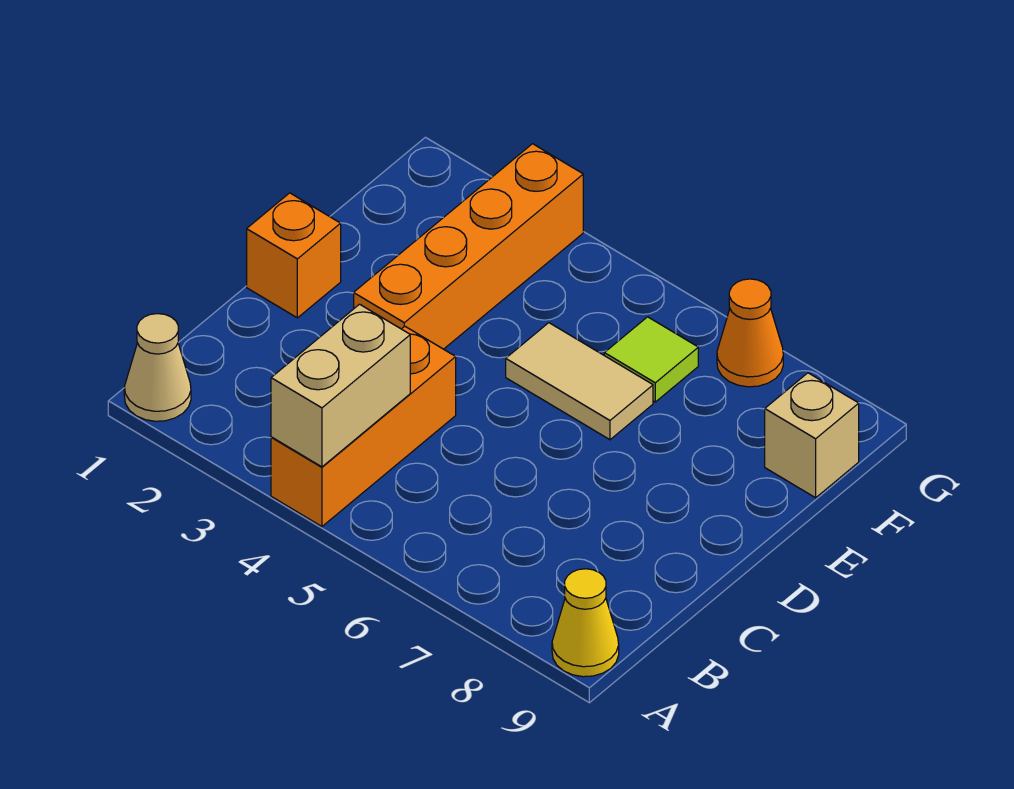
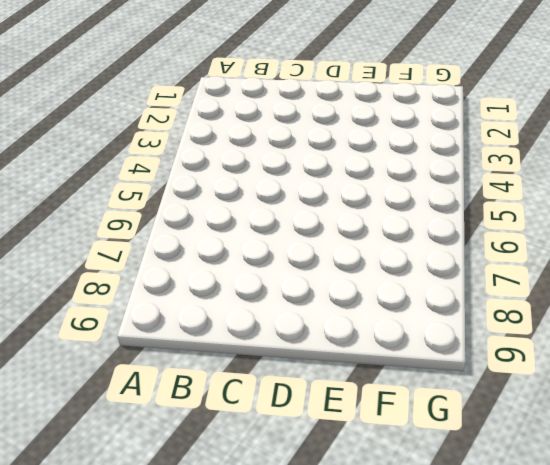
none -> tan 1x1 cone [124,314,191,421]
none -> orange 1x3 brick [271,326,456,526]

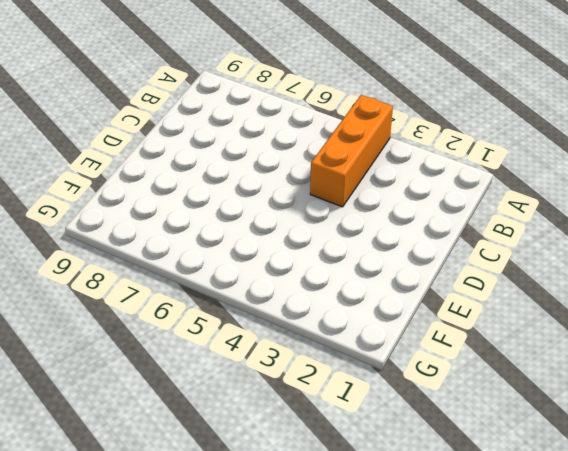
none -> tan 1x1 cone [124,314,191,421]
none -> yellow 1x1 cone [552,569,619,677]

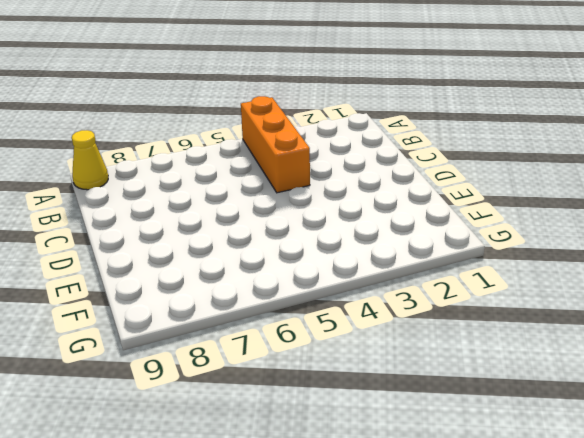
none -> tan 1x1 cone [124,314,191,421]
none -> orange 1x1 brick [247,193,341,318]

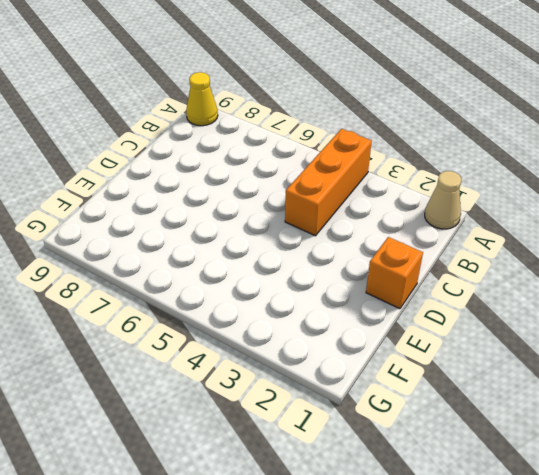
none -> orange 1x4 brick [354,144,583,349]
none -> tan 1x2 tile [506,323,653,440]

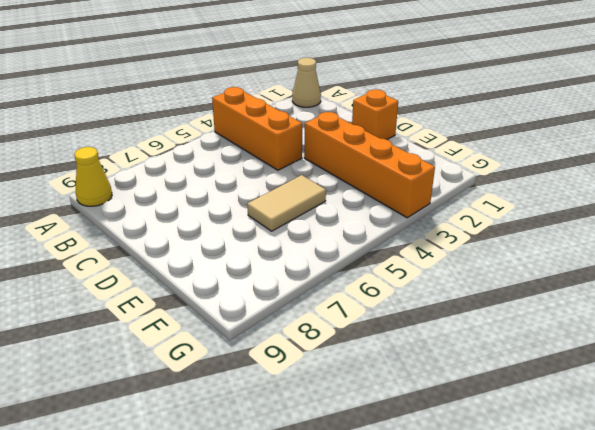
none -> lime 1x1 tile [604,317,698,402]
none -> tan 1x1 brick [765,373,859,498]

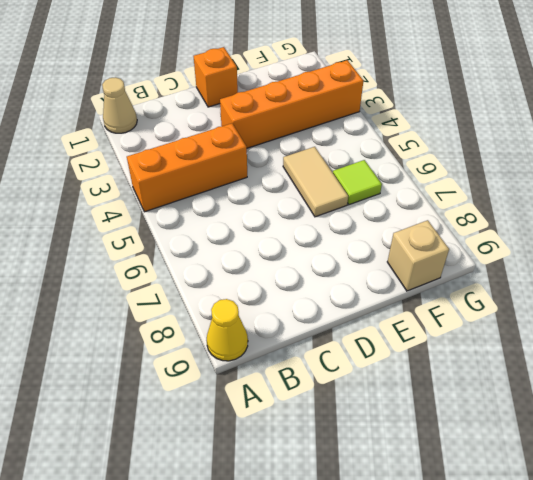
none -> orange 1x1 cone [717,279,783,387]
none -> tan 1x2 brick [271,304,410,467]

